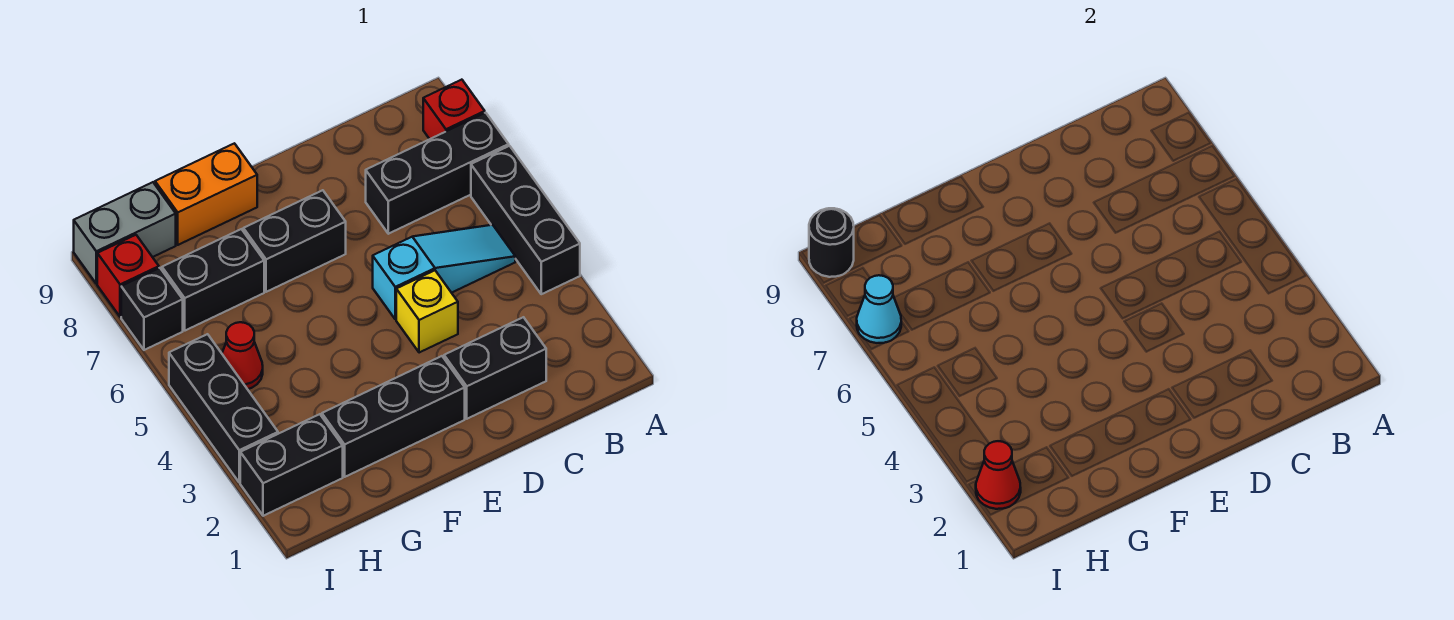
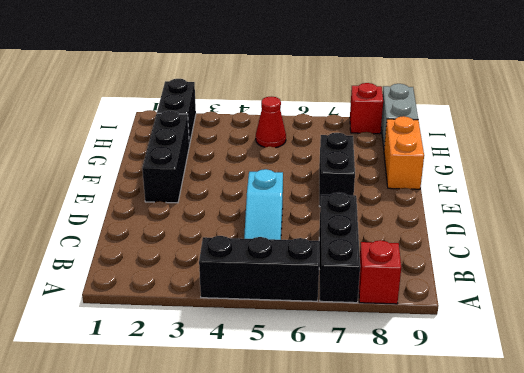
none -> black 1x2 brick [444,317,546,419]
none -> yellow 1x1 brick [396,270,458,353]
none -> black 1x2 brick [162,229,264,331]

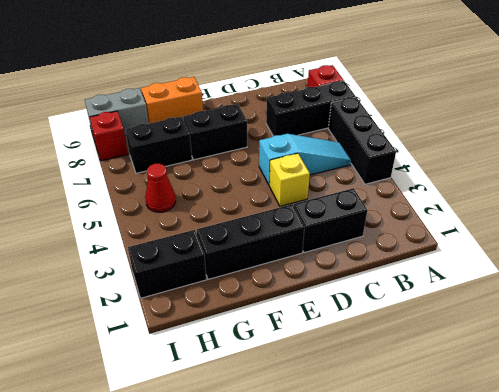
none -> black 1x3 brick [169,334,278,483]
none -> black 1x1 brick [121,268,183,350]
none -> red 1x1 cone [976,441,1021,509]

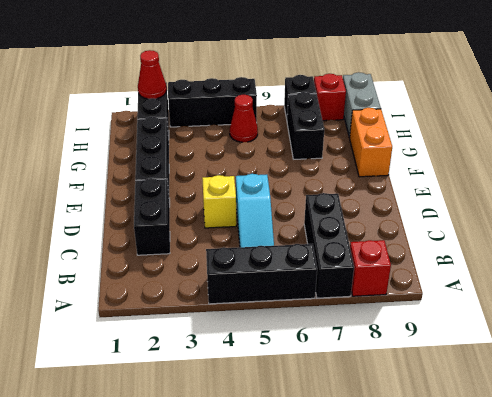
none -> black 1x2 brick [243,190,346,292]
none -> cyan 1x1 cone [857,275,901,343]
none -> black 1x1 round brick [809,208,854,277]

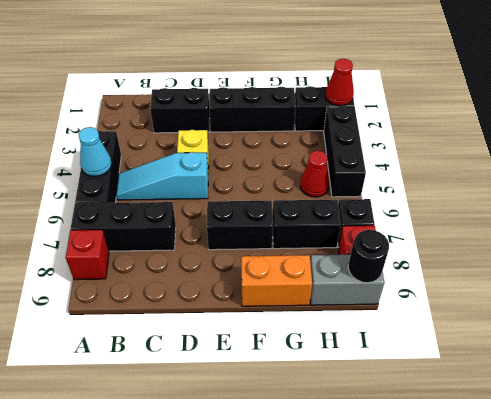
cyan 1x1 cone [78,127,112,176] -> cyan 1x1 cone moved to [857,275,901,343]

